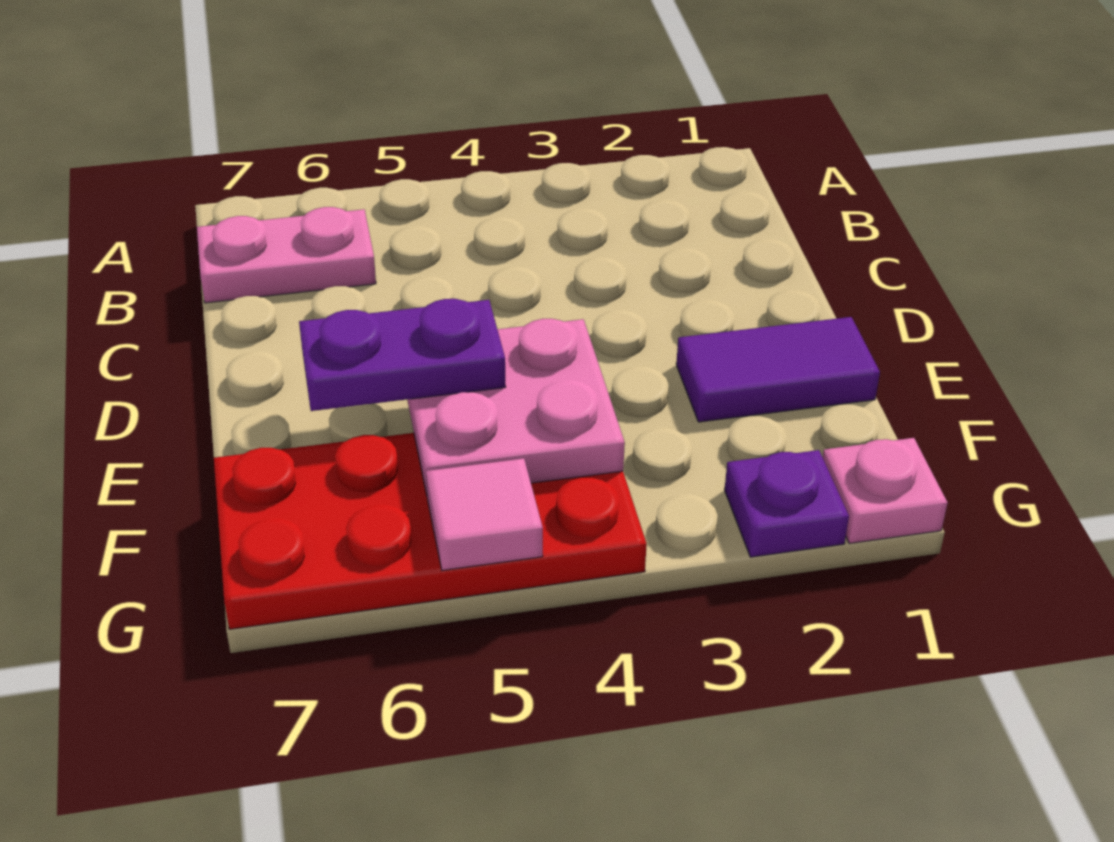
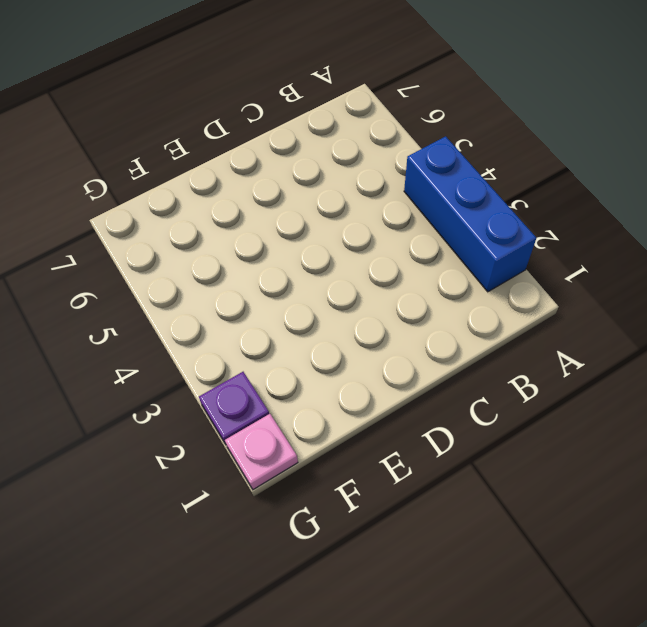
blue 1x3 brick [404,136,536,292] -> none
none -> pink 1x2 plate [197,207,376,303]
none -> purple 1x2 tile [676,317,880,422]

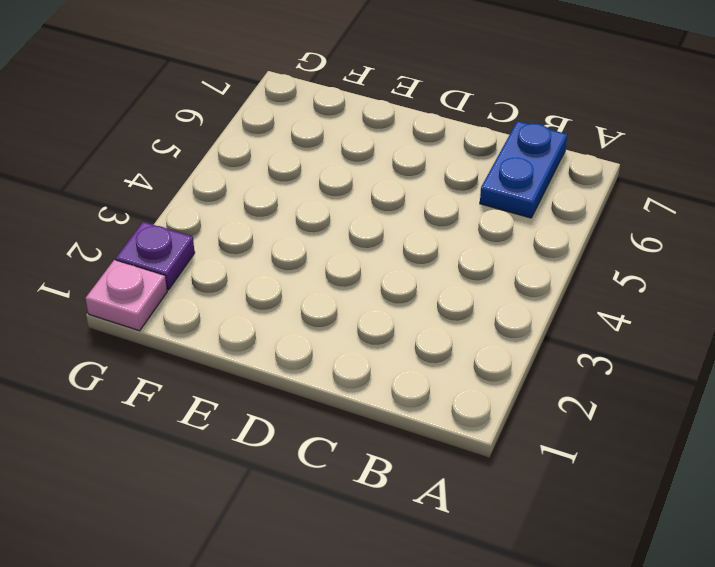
blue 1x2 plate [480,121,567,218] -> pink 1x2 plate [197,207,376,303]
none -> purple 1x2 tile [676,317,880,422]
none -> red 2x4 plate [214,433,647,629]

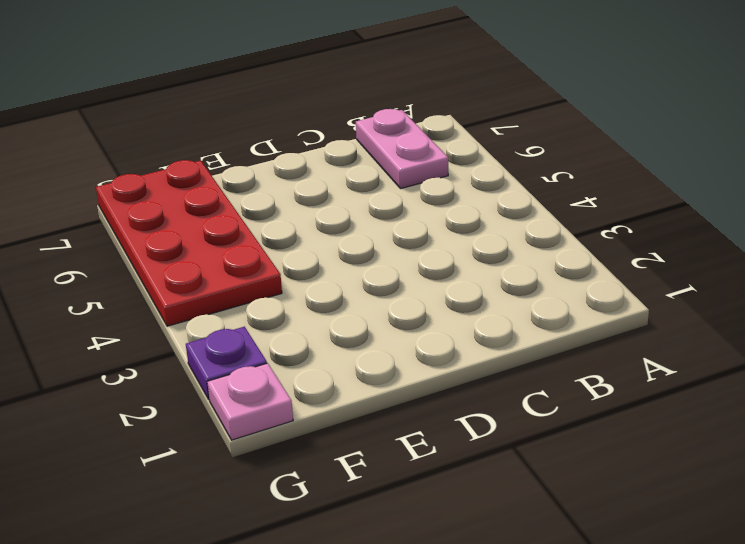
none -> purple 1x2 tile [676,317,880,422]
none -> pink 2x2 plate [407,319,625,494]

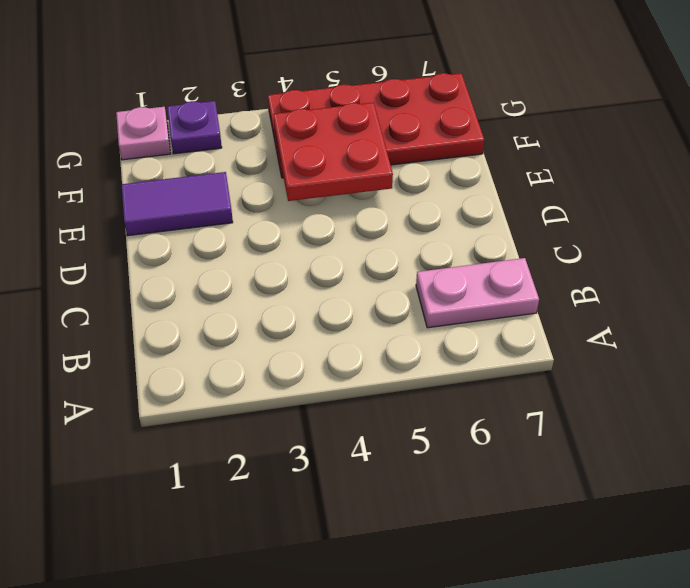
red 2x2 plate [273,103,393,201] -> pink 2x2 plate [407,319,625,494]
none -> pink 1x1 tile [426,458,543,570]
none -> purple 1x2 plate [299,299,506,411]

